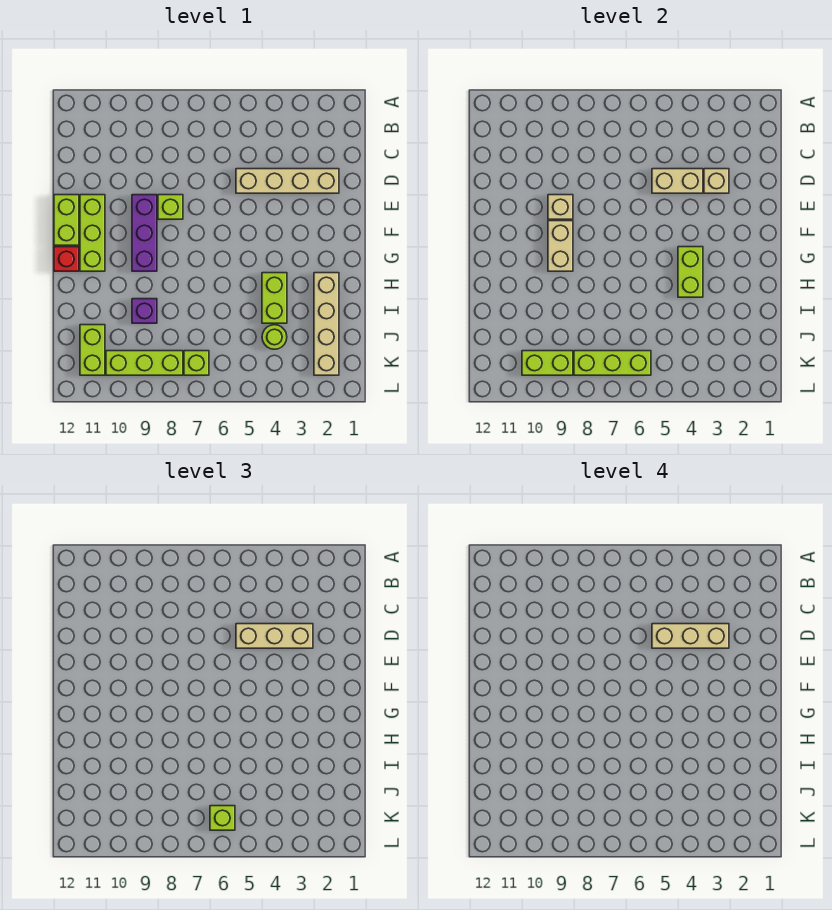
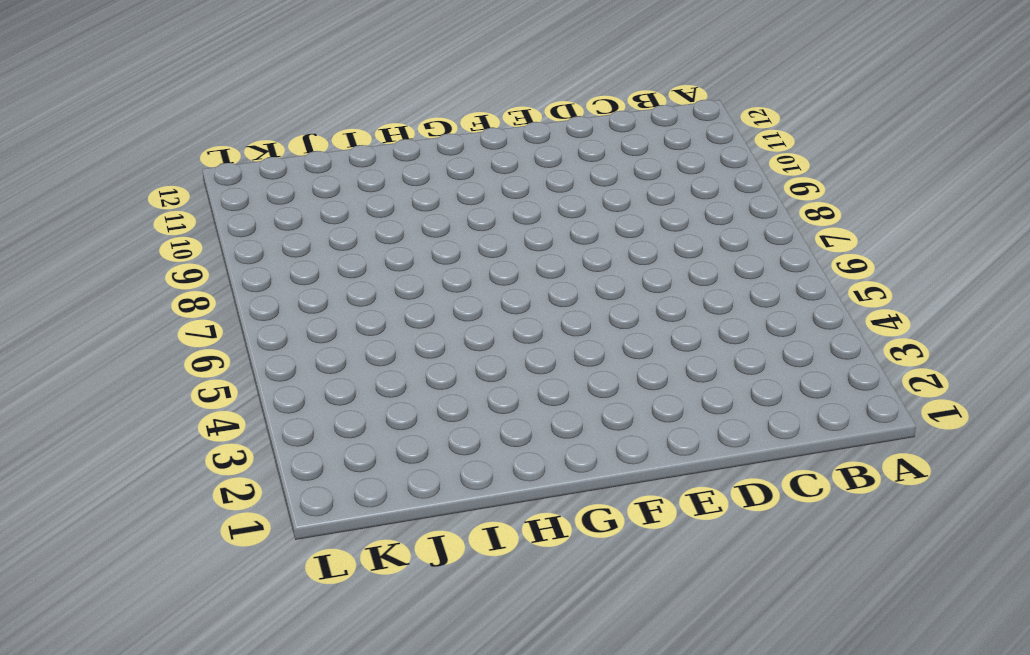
none -> tan 1x4 brick [236,169,339,193]
none -> lime 1x1 brick [158,195,183,219]
none -> purple 1x3 brick [132,195,157,271]

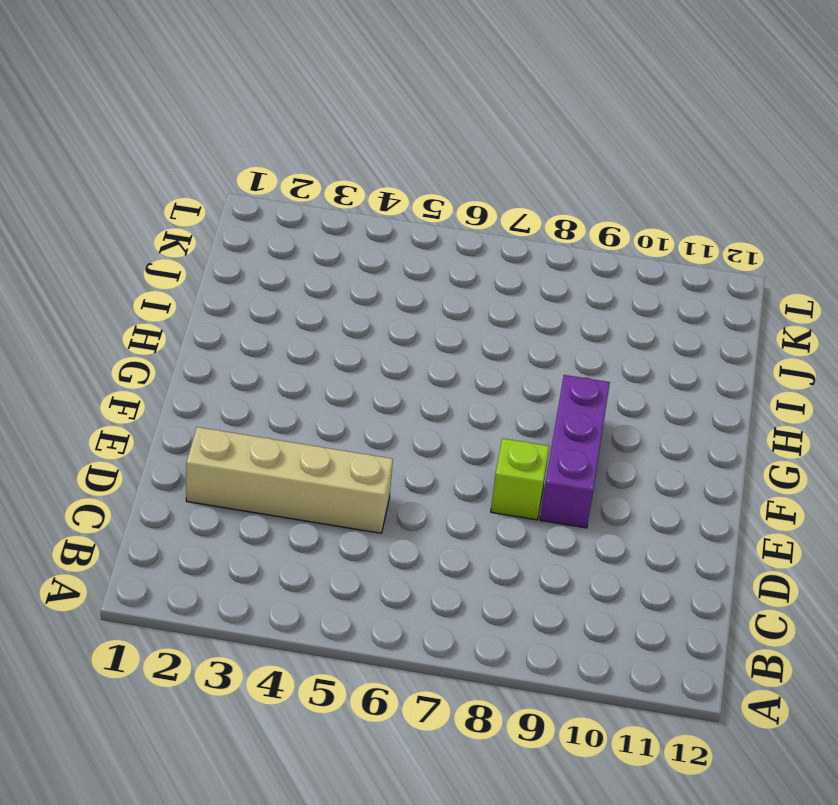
none -> lime 1x3 brick [80,195,105,271]
none -> lime 1x2 brick [54,195,79,245]
none -> red 1x1 brick [54,247,79,271]

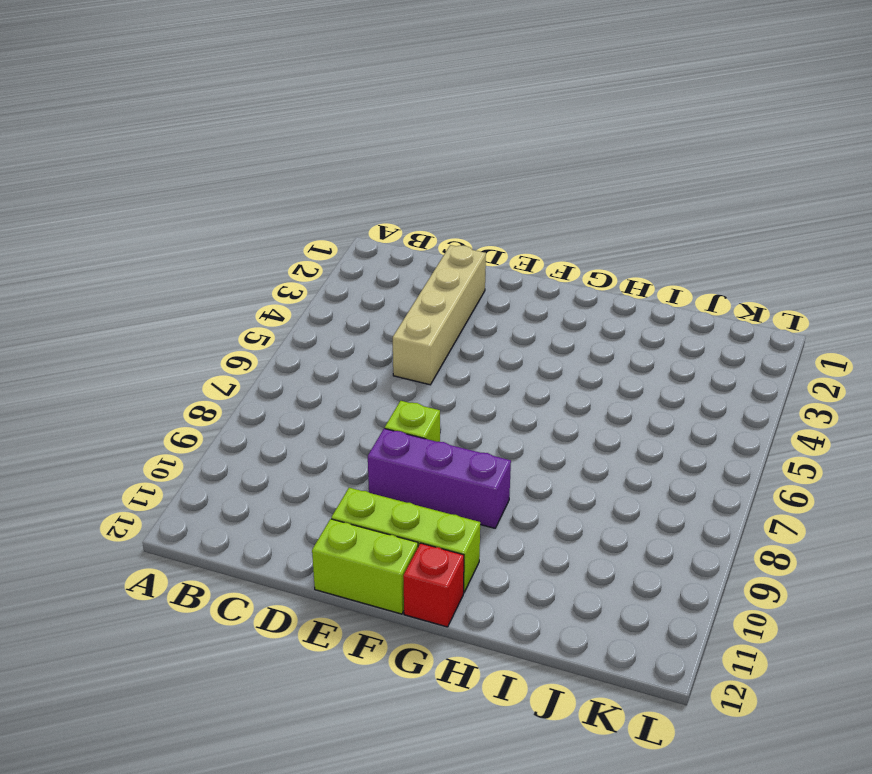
none -> tan 1x4 brick [314,273,339,375]
none -> lime 1x2 brick [262,273,287,323]
none -> purple 1x1 brick [132,299,157,323]

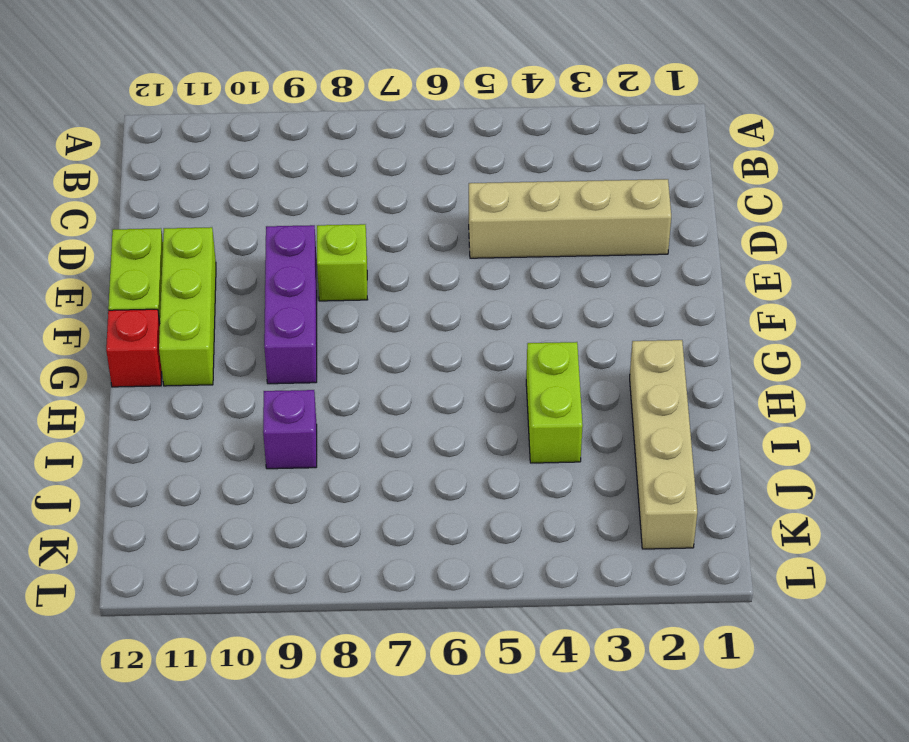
none -> lime 1x1 round brick [262,325,287,349]
none -> lime 1x2 brick [80,325,105,375]
none -> lime 1x1 brick [184,351,209,375]

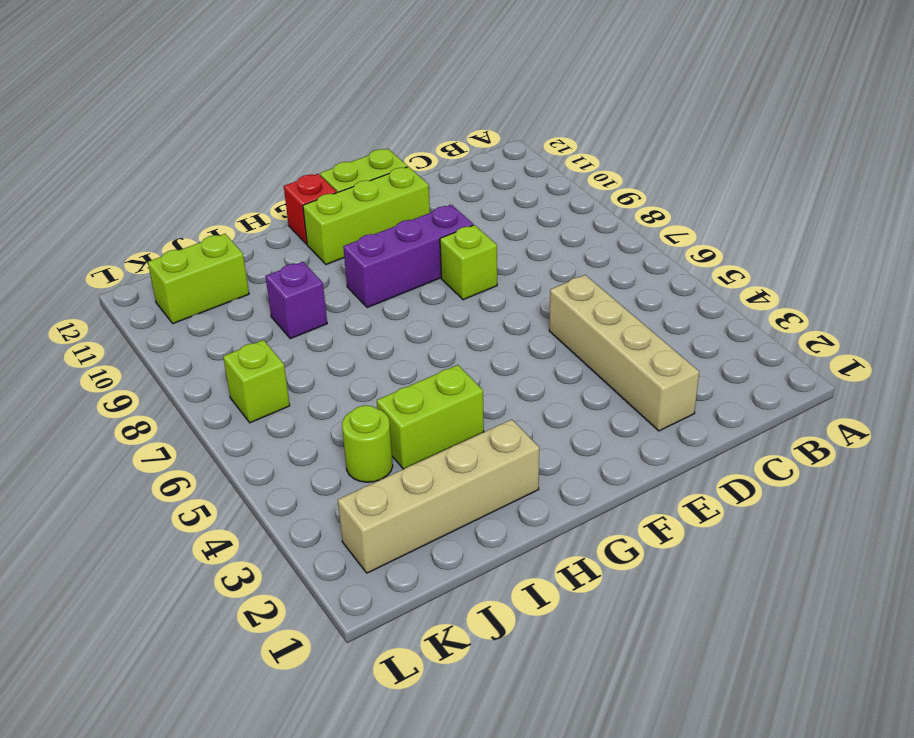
none -> lime 1x3 brick [106,351,183,375]
none -> tan 1x1 brick [704,169,729,193]
none -> tan 1x2 brick [652,169,703,193]

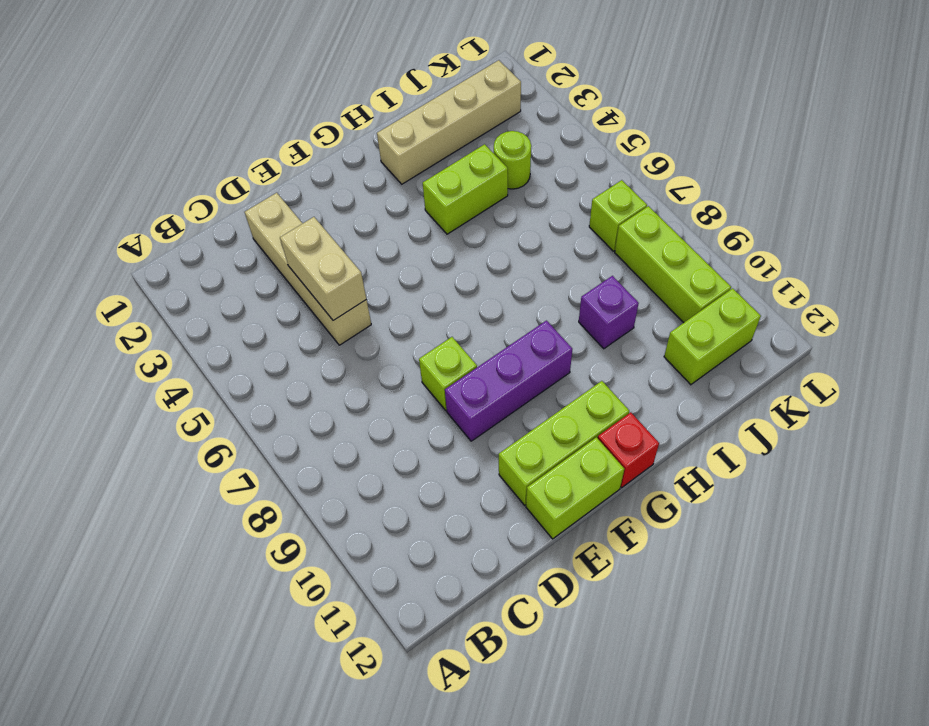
none -> tan 1x1 brick [704,169,729,193]
none -> tan 1x1 brick [548,195,573,219]
none -> tan 1x2 brick [548,221,573,271]

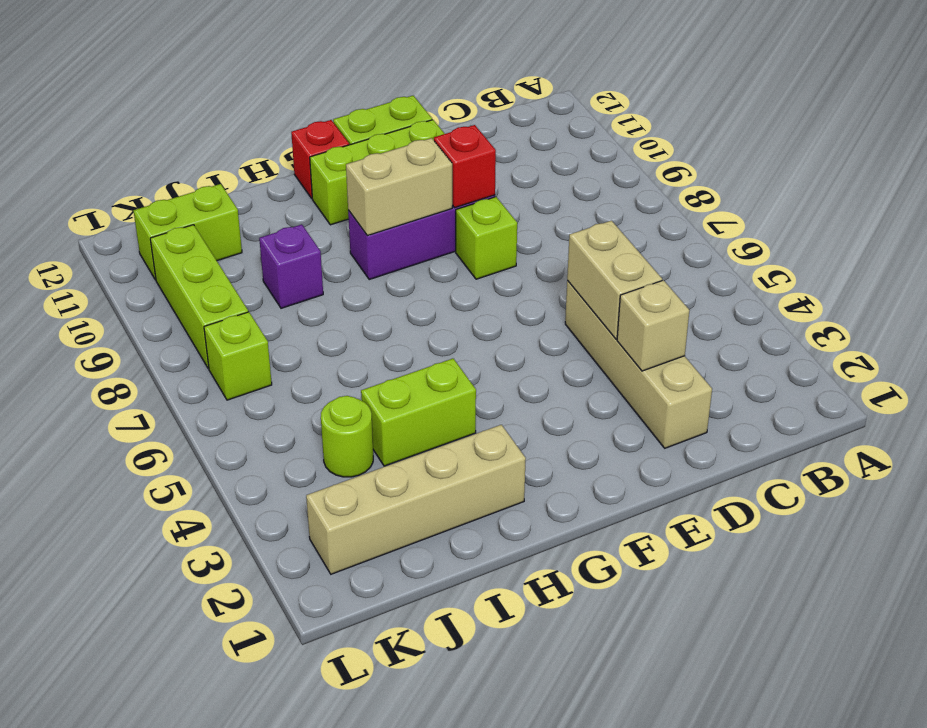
red 1x1 brick [434,125,496,208] -> tan 1x1 brick [548,195,573,219]
none -> lime 1x2 brick [678,247,703,297]
none -> lime 1x3 brick [574,351,651,375]
none -> lime 1x2 brick [522,351,573,375]

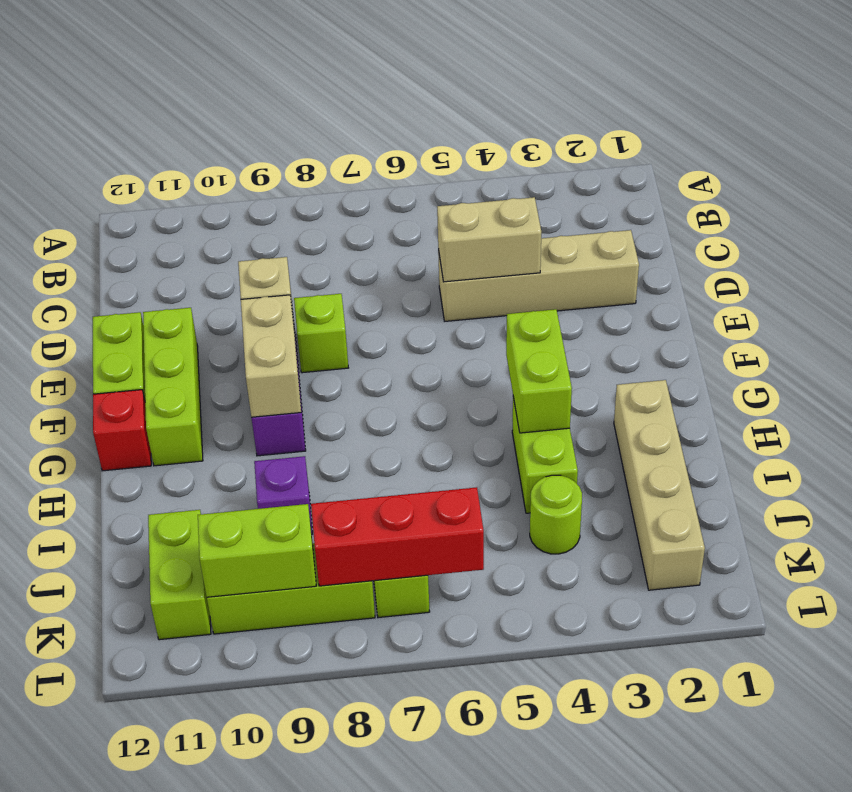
red 1x3 brick [311,487,484,586] -> lime 1x3 brick [574,351,651,375]
none -> tan 1x1 brick [704,169,729,193]
none -> tan 1x3 brick [236,624,313,648]
none -> lime 1x1 brick [210,806,235,830]

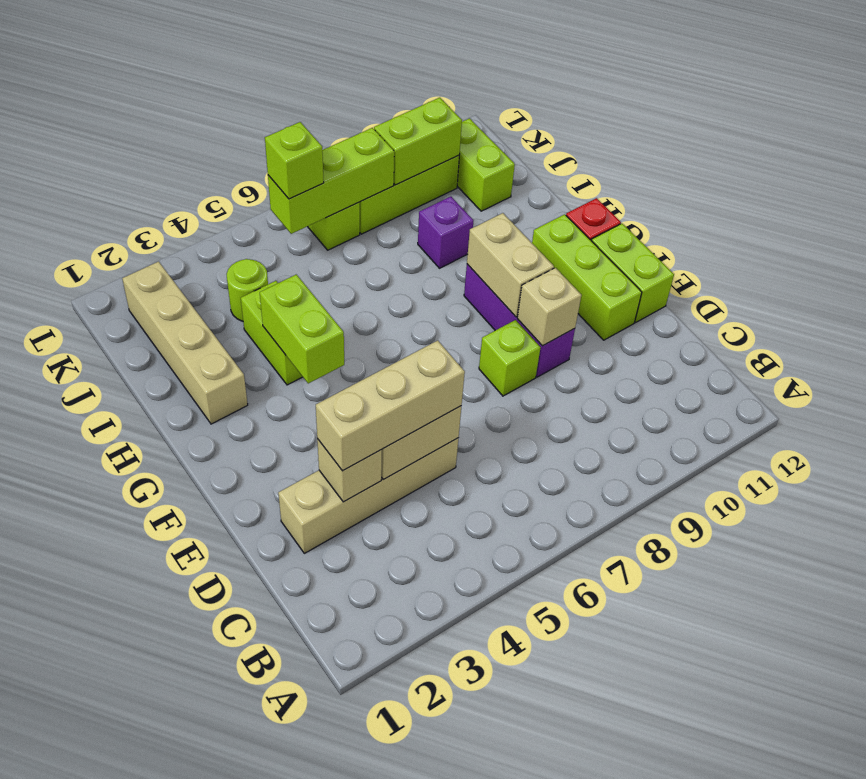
none -> tan 1x3 brick [652,624,729,648]

